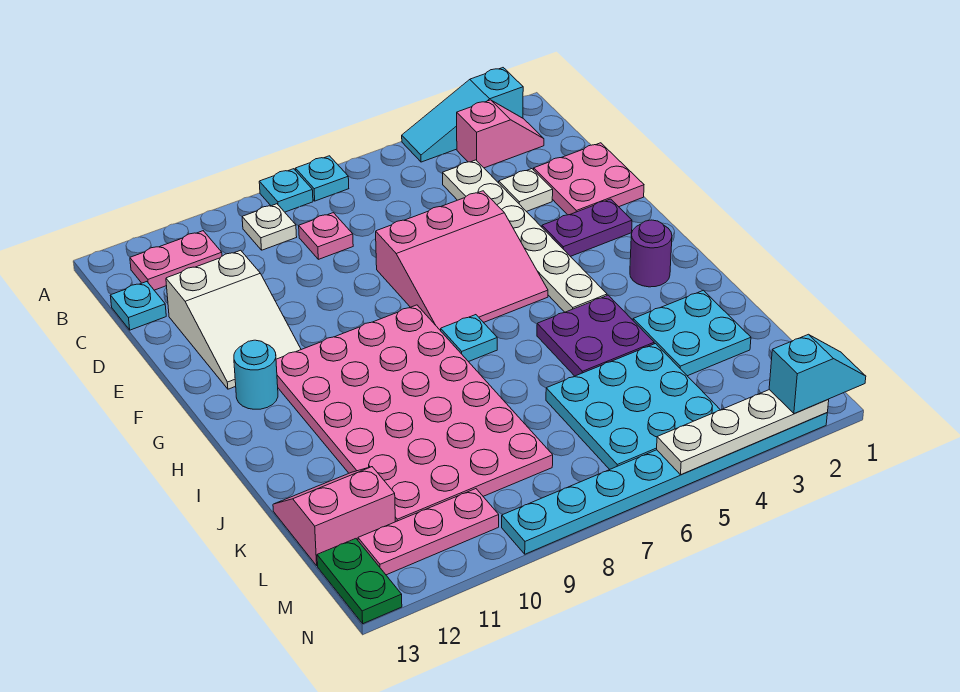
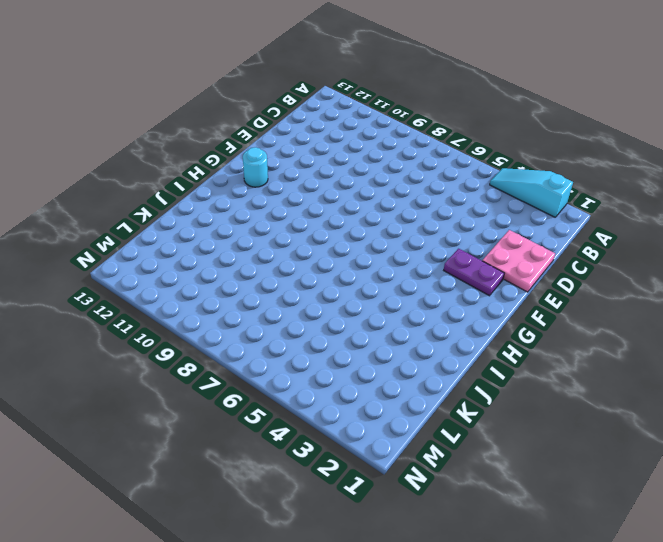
none -> cyan 1x1 plate [295,156,349,201]
none -> cyan 1x1 plate [259,169,313,212]
none -> pink 1x2 slope [457,100,544,168]

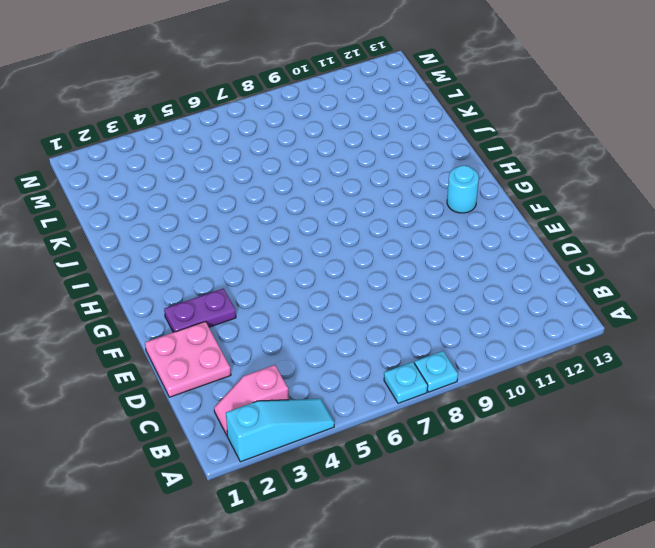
none -> white 1x1 plate [242,204,297,250]
none -> pink 1x2 plate [130,231,222,290]
none -> white 1x6 plate [443,160,607,312]

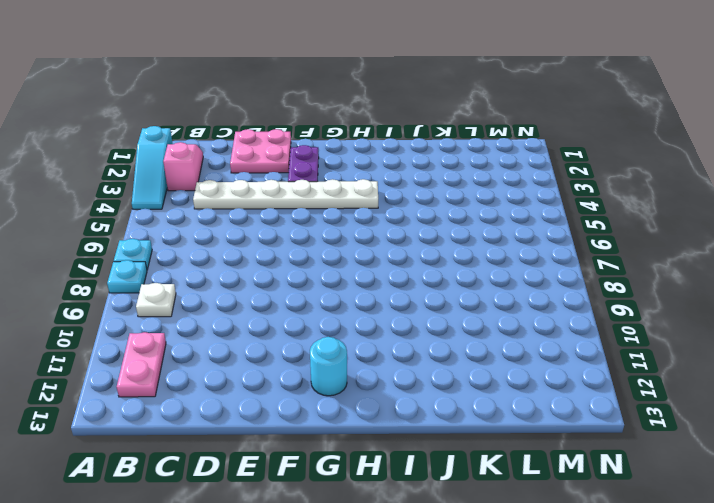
none -> pink 1x1 plate [299,213,353,259]
none -> cyan 1x1 plate [110,282,166,330]
none -> white 1x1 plate [499,169,553,212]

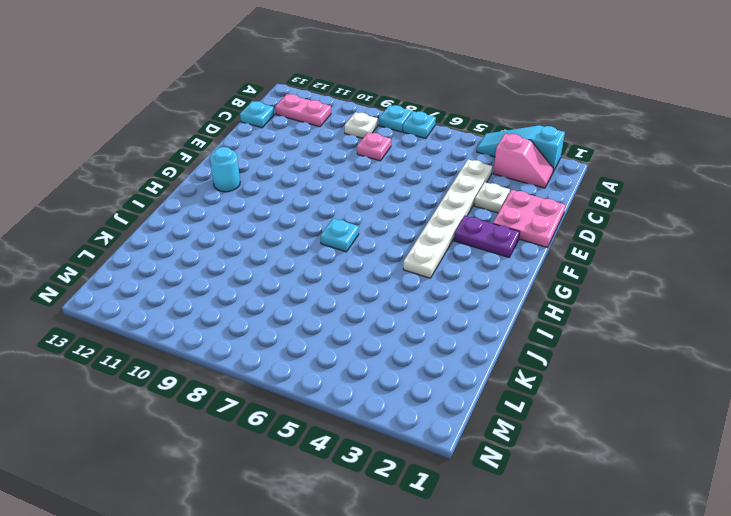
none -> white 2x3 slope [166,250,301,389]
none -> pink 3x3 slope [376,191,548,331]
none -> pink 4x6 plate [276,305,553,522]

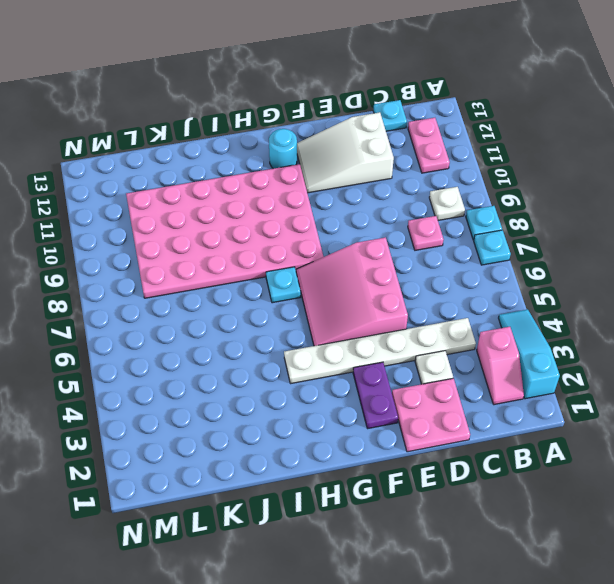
none -> purple 1x1 round brick [630,220,672,287]
none -> purple 2x2 plate [537,295,654,376]
none -> cyan 2x2 plate [633,290,751,376]

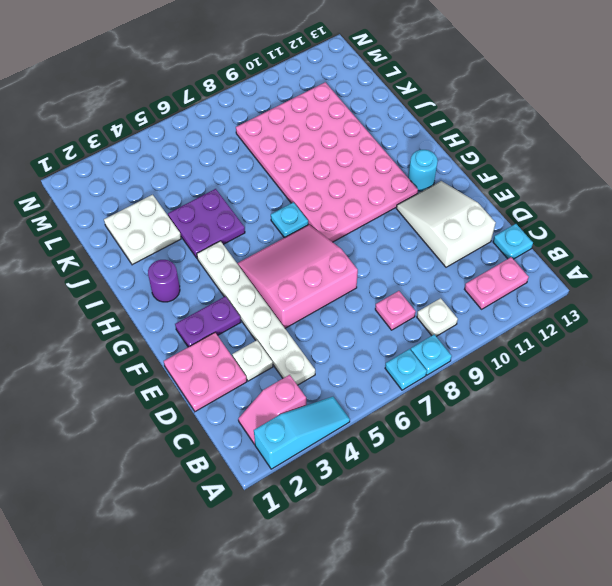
white 2x2 plate [104,195,181,265] -> cyan 2x2 plate [633,290,751,376]
none -> cyan 3x3 plate [546,344,720,470]
none -> pink 2x2 slope [273,467,395,566]
none -> pink 1x3 plate [358,489,499,575]

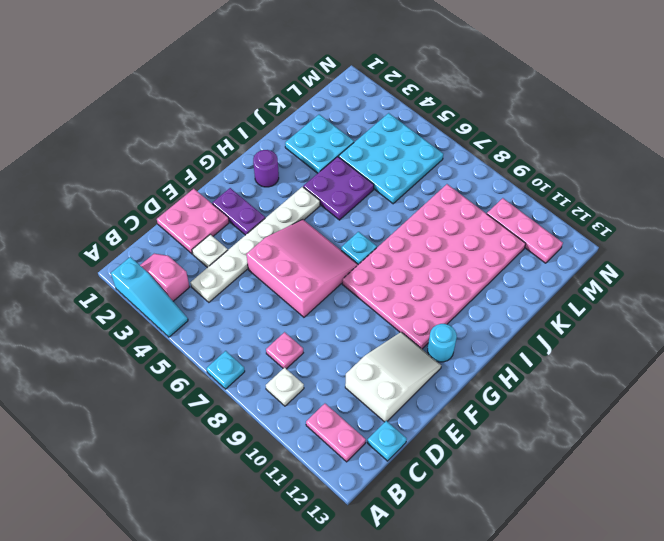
none -> cyan 1x1 plate [259,169,313,212]
none -> pink 2x2 slope [273,467,395,566]
none -> green 1x2 plate [317,539,402,624]

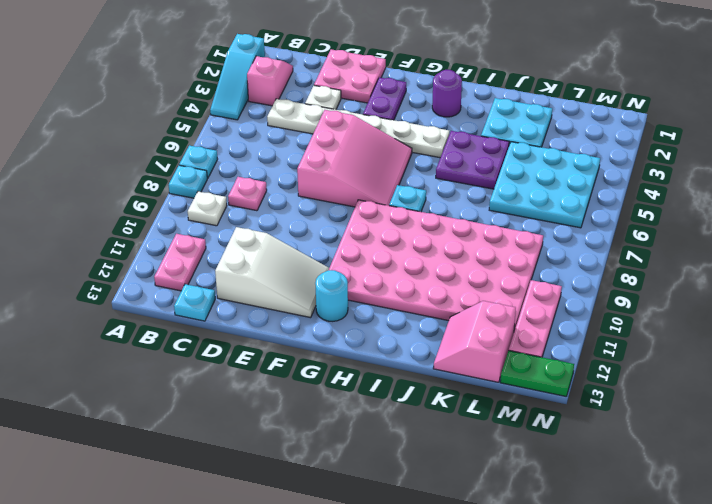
none -> cyan 1x8 plate [502,413,827,554]
none -> white 1x4 plate [657,390,829,475]
none -> cyan 1x2 slope [769,334,866,414]

